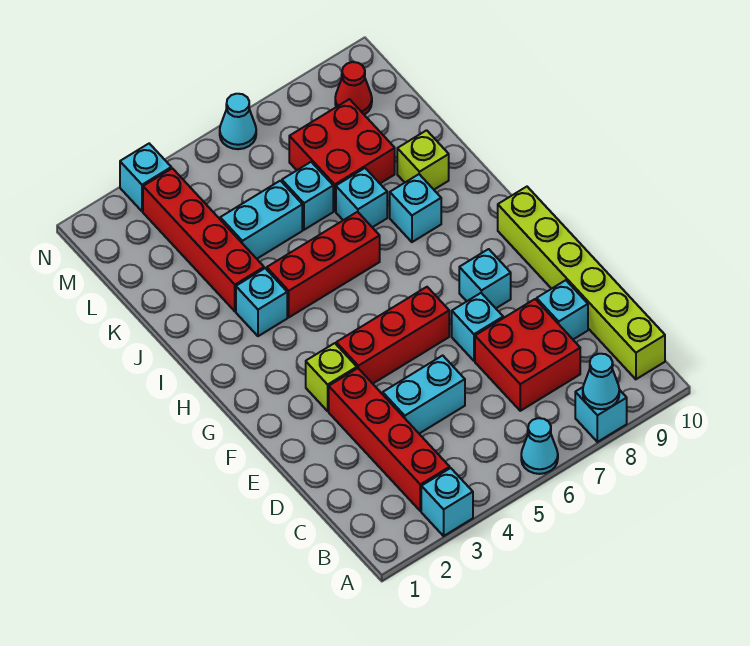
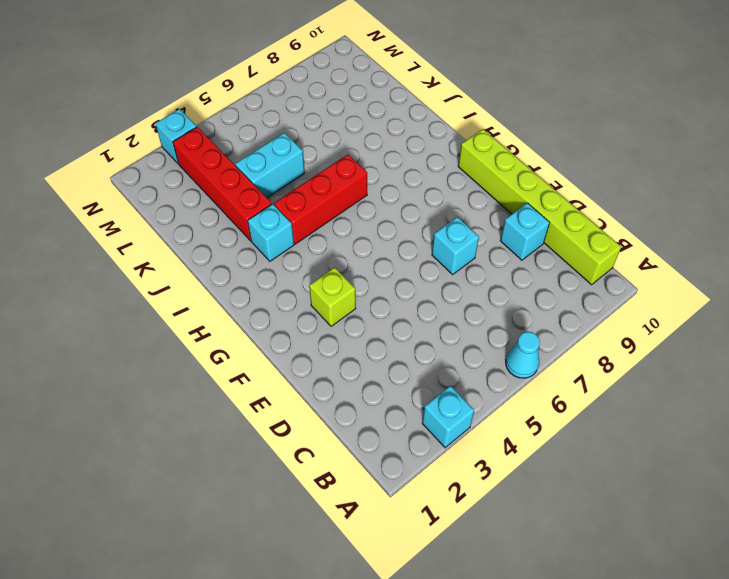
none -> cyan 1x1 brick [575,387,627,442]
none -> red 1x4 brick [329,368,450,511]
none -> red 2x2 brick [475,299,580,411]

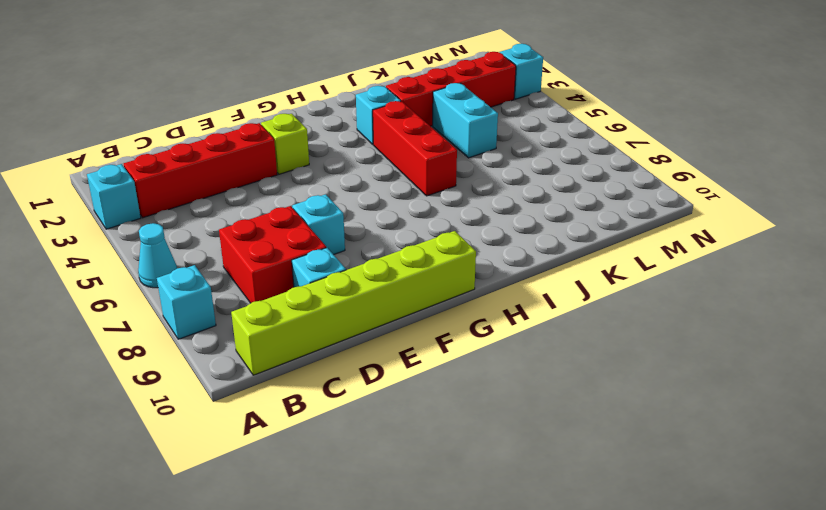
none -> cyan 1x2 brick [383,355,465,434]
none -> red 1x3 brick [336,287,449,384]
none -> cyan 1x1 brick [459,249,511,308]

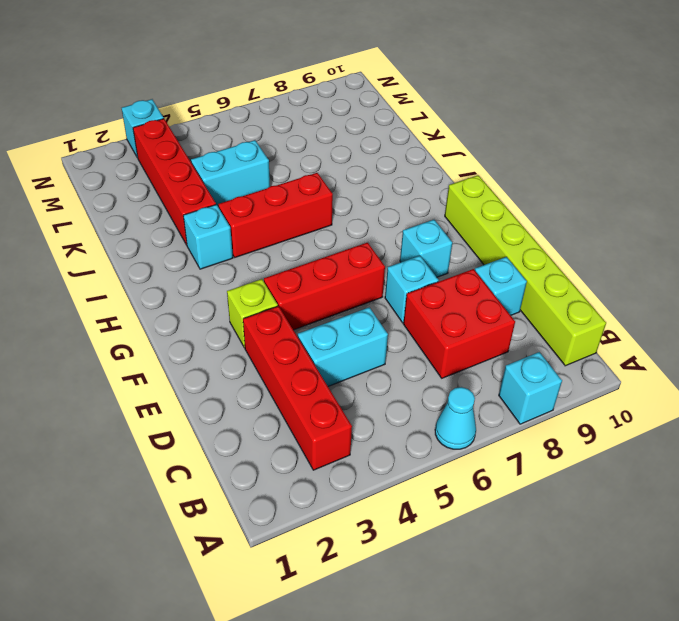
none -> cyan 1x1 brick [421,468,473,536]
none -> cyan 1x1 brick [390,174,441,242]
none -> cyan 1x1 brick [336,168,387,227]

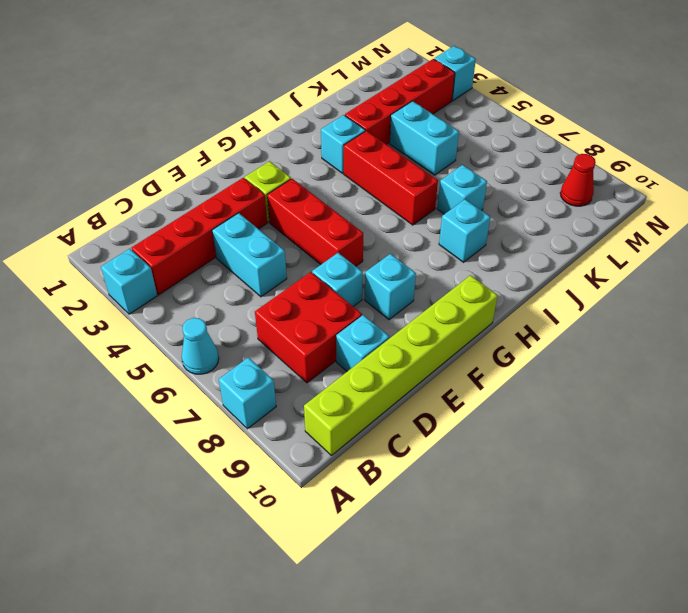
none -> lime 1x1 brick [397,130,449,189]
none -> cyan 1x1 brick [282,162,333,230]
none -> red 2x2 brick [289,99,395,211]

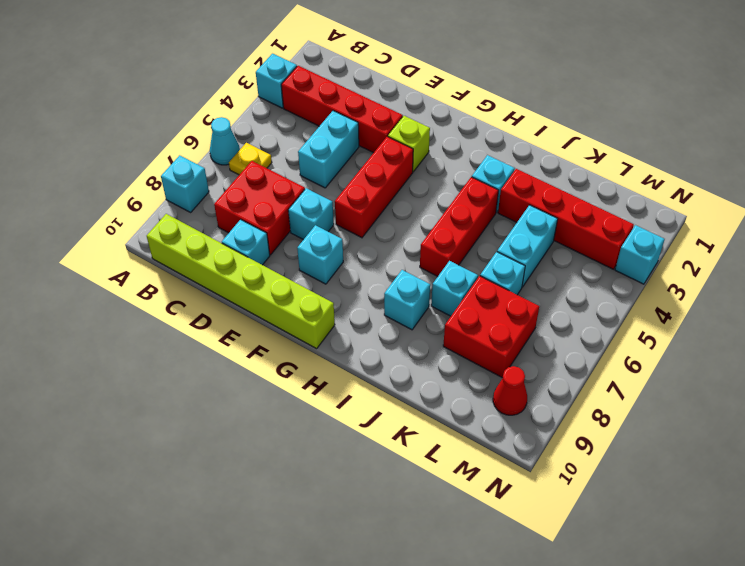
yellow 1x1 plate [229,143,272,175] -> none
none -> lime 1x1 brick [397,130,449,189]
none -> cyan 1x1 cone [220,94,256,149]
none -> cyan 1x1 cone [583,354,619,409]

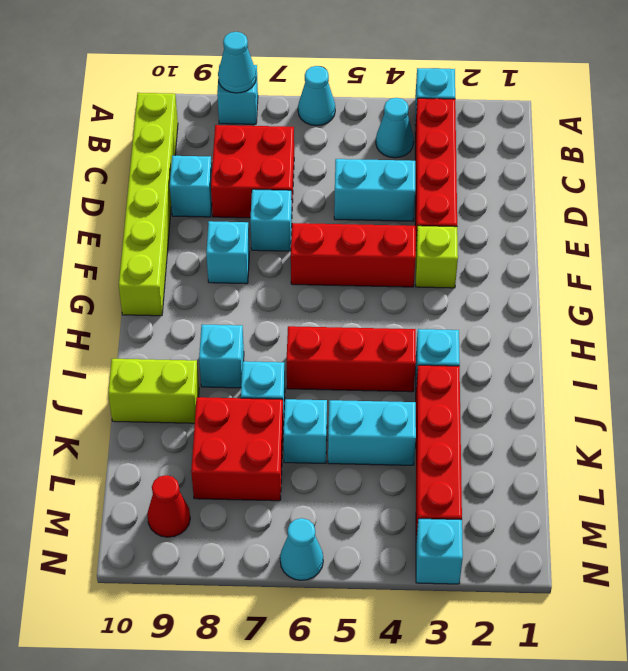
cyan 1x1 cone [376,98,414,158] -> none
lime 1x2 brick [108,359,199,423] -> lime 1x1 brick [397,130,449,189]

